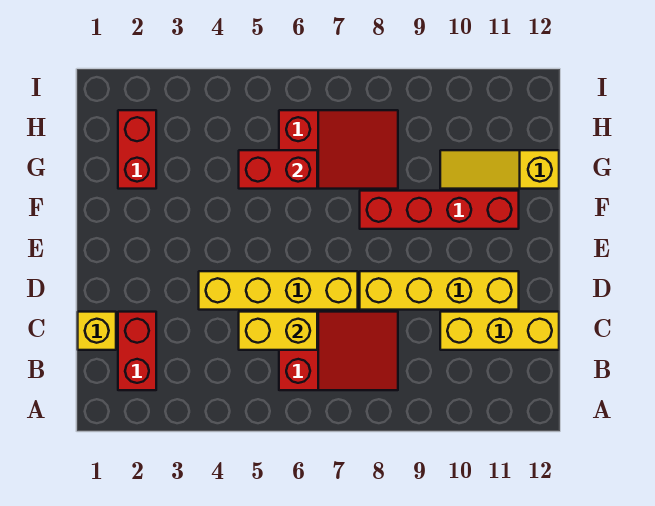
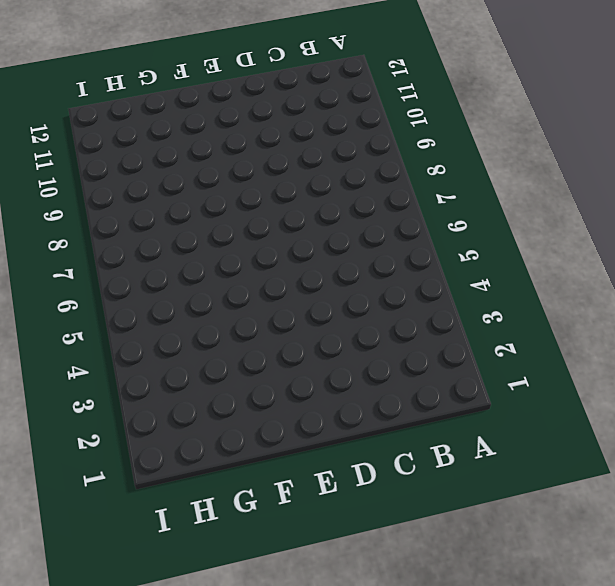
none -> red 1x2 brick [118,312,156,390]
none -> red 2x3 slope [279,312,398,390]
none -> yellow 1x1 brick [78,312,116,350]

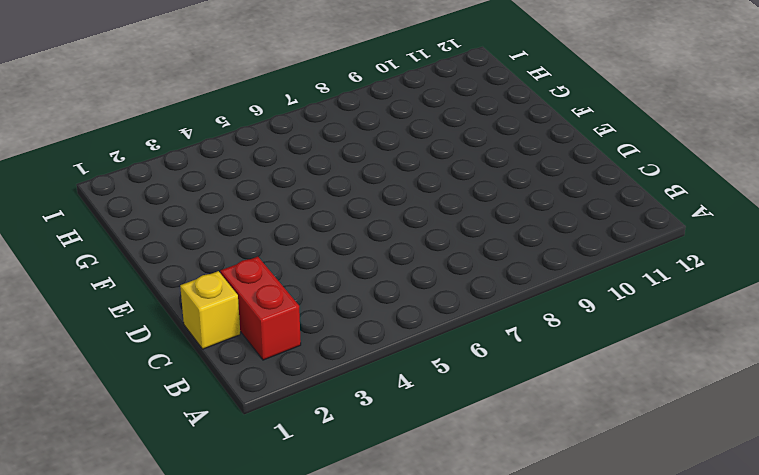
none -> red 2x3 slope [279,312,398,390]
none -> yellow 1x3 brick [440,312,559,350]
none -> yellow 1x4 brick [199,271,358,310]

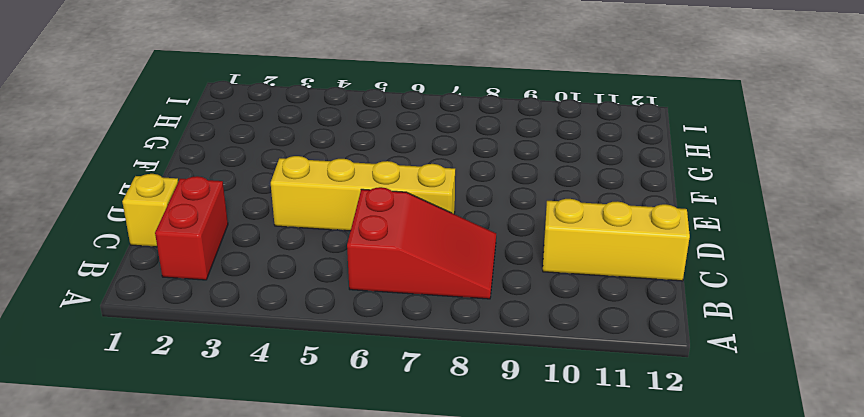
none -> yellow 1x4 brick [360,271,519,310]
none -> red 1x4 brick [360,191,519,229]
none -> red 1x2 brick [118,110,156,189]

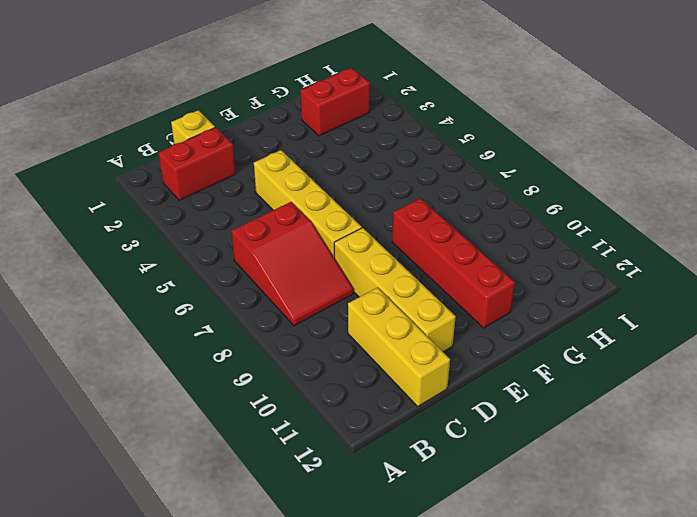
none -> red 2x3 slope [279,110,398,189]
none -> yellow 1x3 slope [440,150,559,189]
none -> yellow 1x2 brick [239,312,317,350]

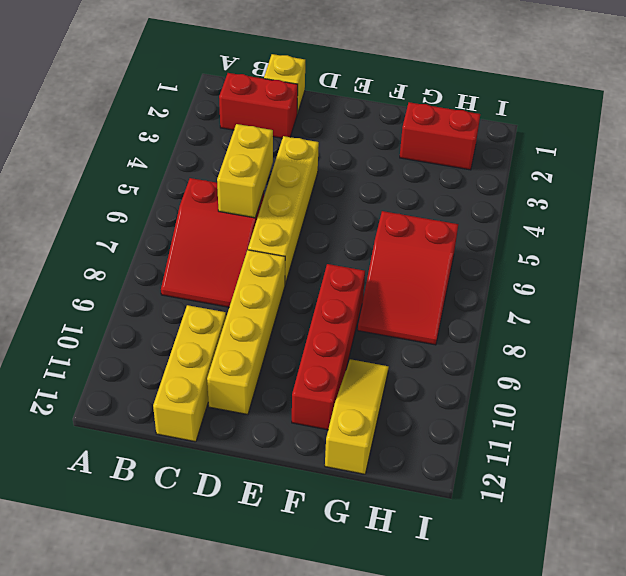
none -> red 1x2 brick [239,150,317,189]

